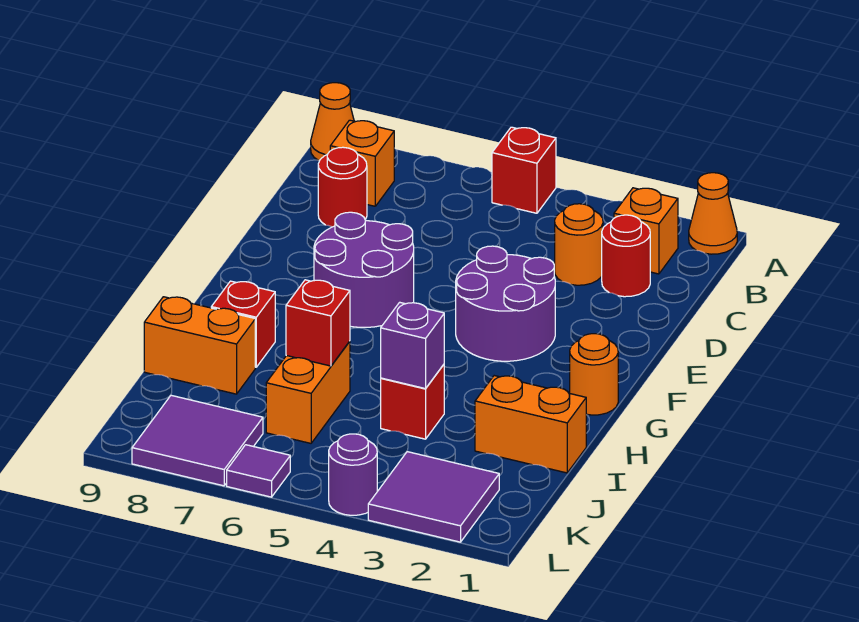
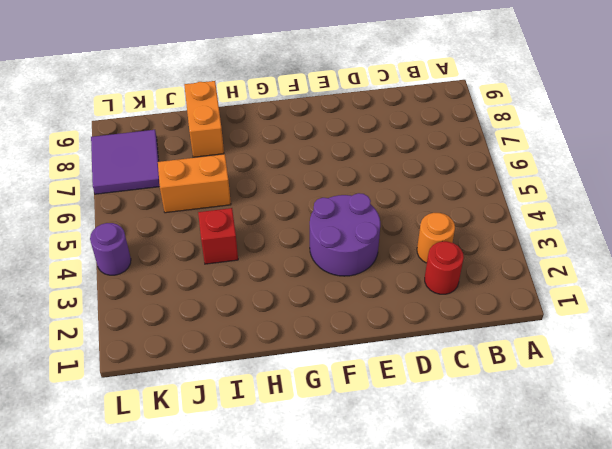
none -> orange 1x1 cone [689,173,737,254]
none -> red 1x1 brick [492,127,556,213]
none -> orange 1x1 cone [311,83,354,160]

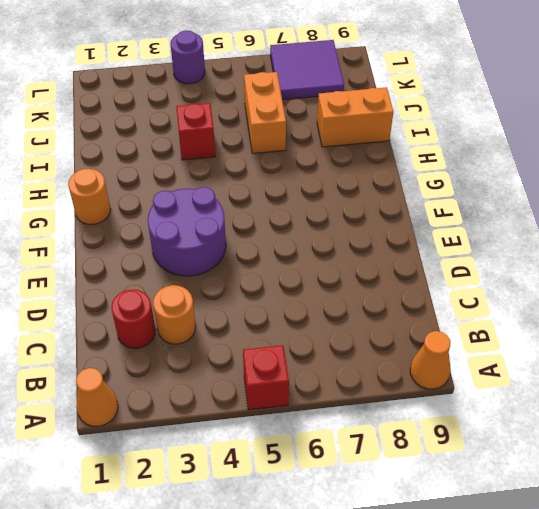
none -> orange 1x1 brick [614,188,678,274]
none -> orange 1x1 brick [330,120,394,206]
none -> red 1x1 round brick [318,147,367,227]

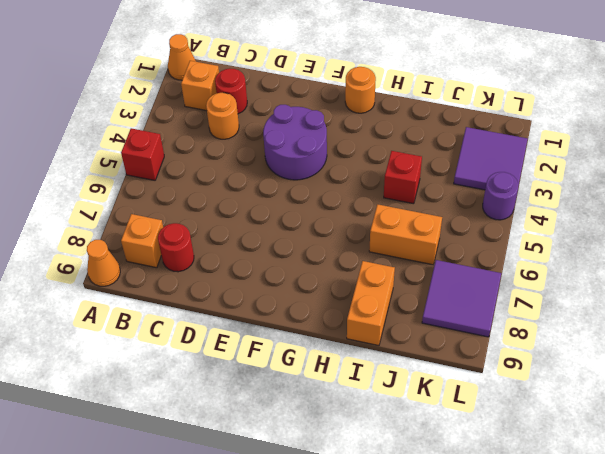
none -> purple 2x2 round brick [314,212,414,327]
none -> red 1x1 brick [211,281,275,367]
none -> orange 1x2 brick [475,376,586,473]

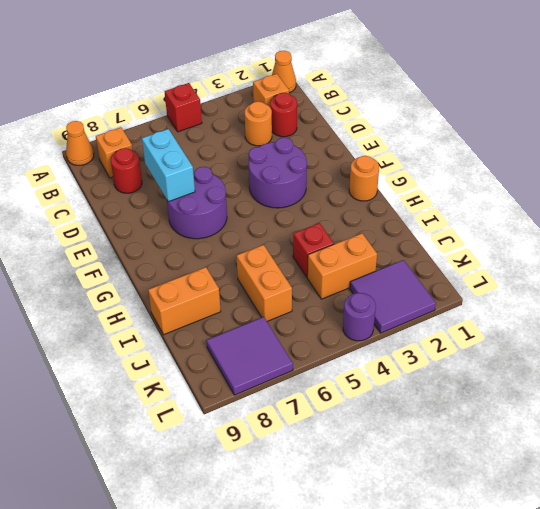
cyan 1x2 brick [142,129,195,202] -> none
orange 1x2 brick [307,234,377,299] -> orange 1x2 brick moved to [475,376,586,473]
none -> red 1x1 brick [211,281,275,367]
none -> purple 1x1 tile [227,445,290,497]
none -> purple 1x1 brick [381,302,444,389]

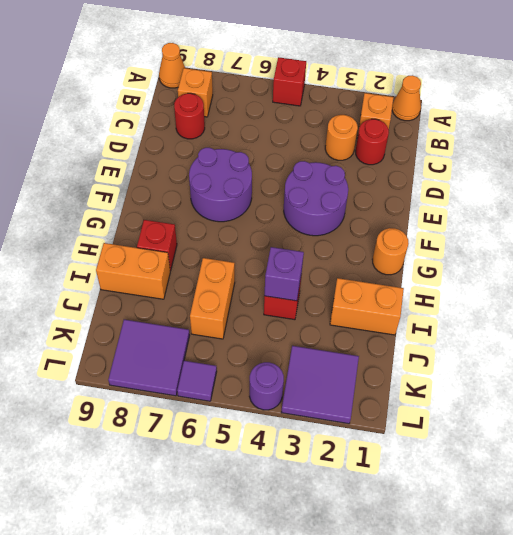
none -> red 1x1 brick [286,280,350,366]

